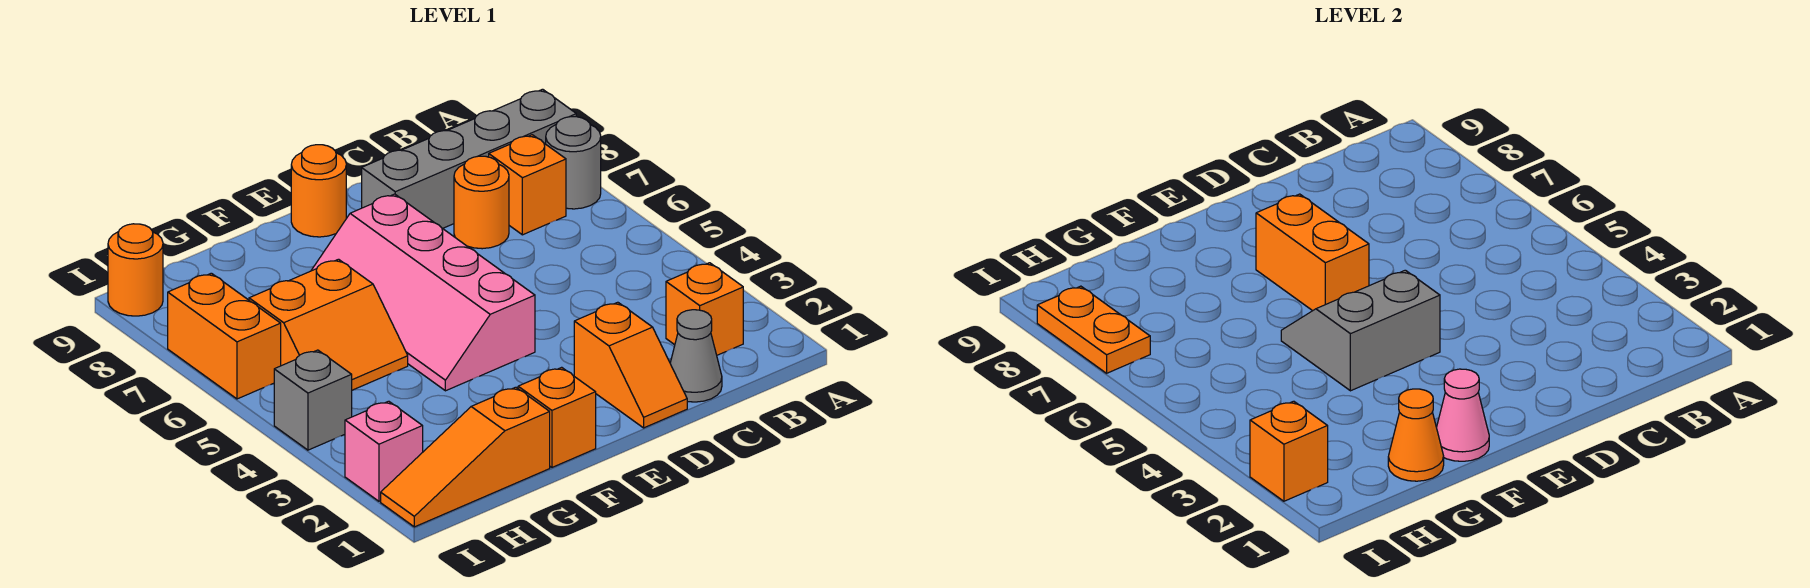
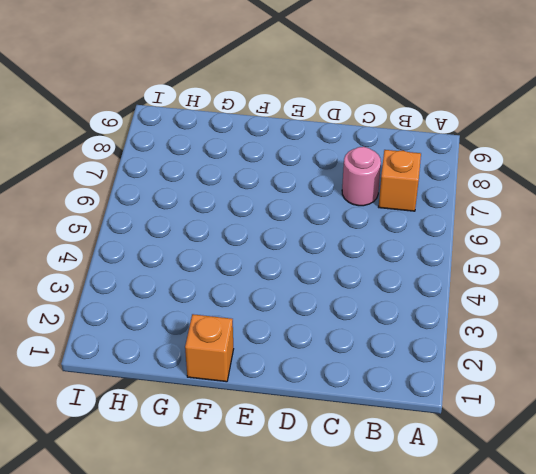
pink 1x1 round brick [342,147,381,206] -> orange 1x1 round brick [454,156,509,249]
none -> grey 1x1 round brick [546,117,601,209]
none -> grey 1x4 brick [362,89,576,228]
none -> orange 1x1 brick [666,263,743,355]

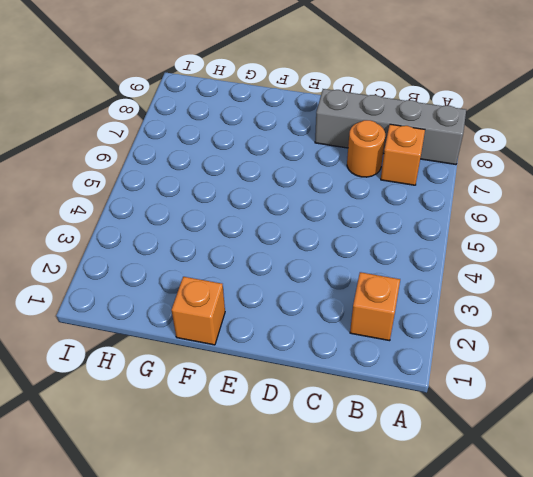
none -> grey 1x1 round brick [546,117,601,209]
none -> grey 1x1 cone [670,310,722,402]
none -> orange 1x2 slope [574,302,687,428]

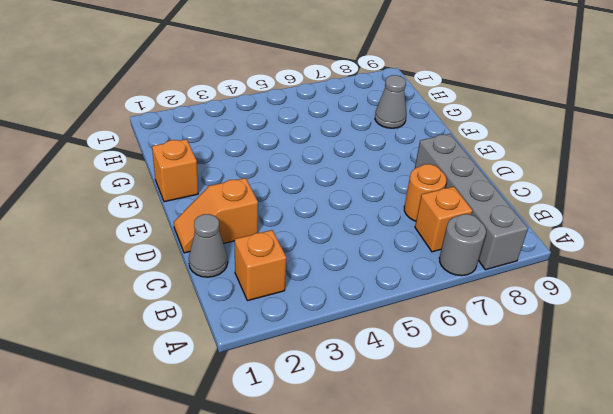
grey 1x1 cone [375,75,406,128] -> none
none -> pink 2x4 slope [311,194,535,391]
none -> orange 1x1 round brick [291,145,346,237]
none -> orange 1x3 slope [381,387,550,527]

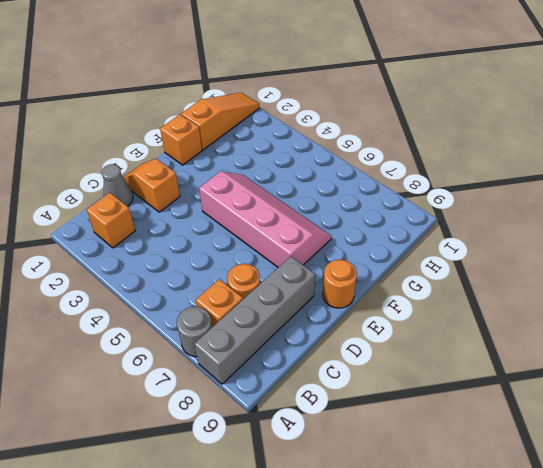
none -> orange 2x2 slope [249,259,408,390]
none -> pink 1x1 brick [345,401,423,501]
none -> grey 1x1 brick [274,350,352,450]

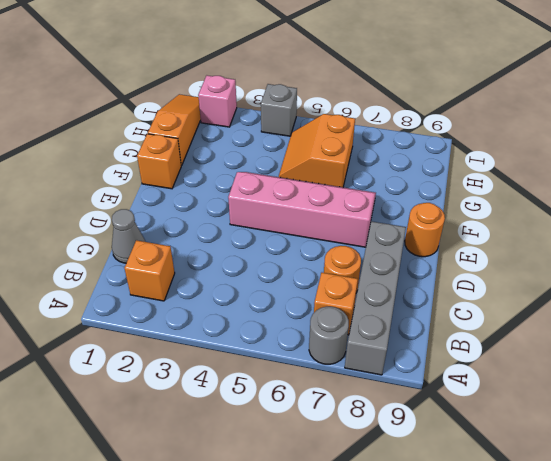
none -> orange 1x2 slope [574,302,687,428]
none -> orange 1x2 brick [168,273,281,399]
none -> orange 1x1 round brick [108,224,163,316]

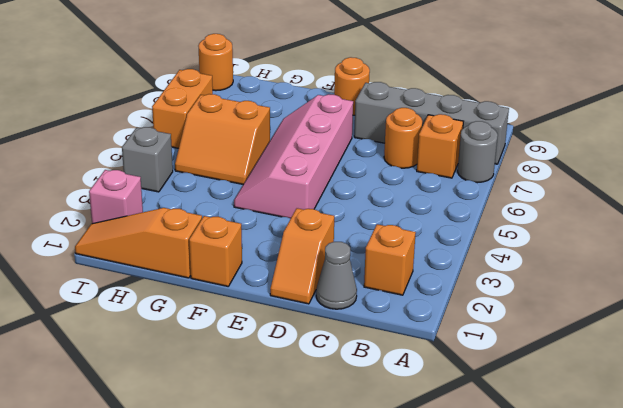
none -> grey 2x2 slope [1281,270,1440,391]
none -> orange 1x2 brick [1256,194,1369,311]
none -> pink 1x1 cone [1436,369,1489,461]

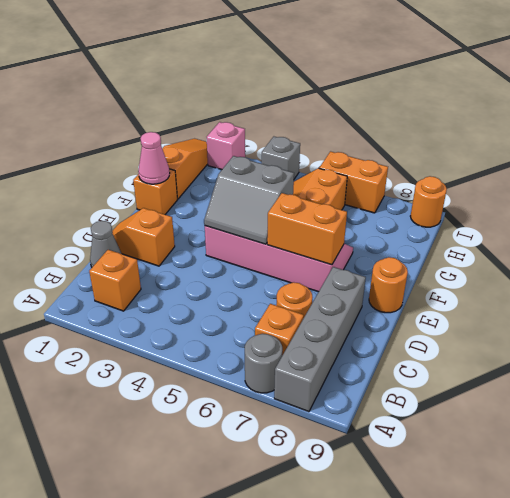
grey 2x2 slope [204,156,294,244] -> grey 2x2 slope turned to [1281,270,1440,391]
none -> orange 1x1 cone [1388,389,1444,481]
none -> orange 1x1 brick [1250,401,1328,501]
none -> orange 1x2 plate [1037,286,1150,373]

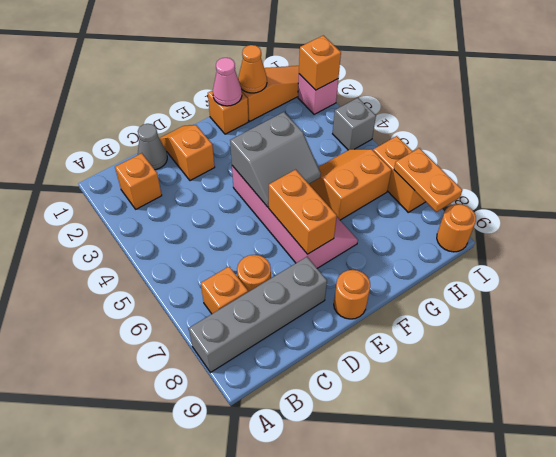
none -> grey 1x1 round brick [546,117,601,209]

